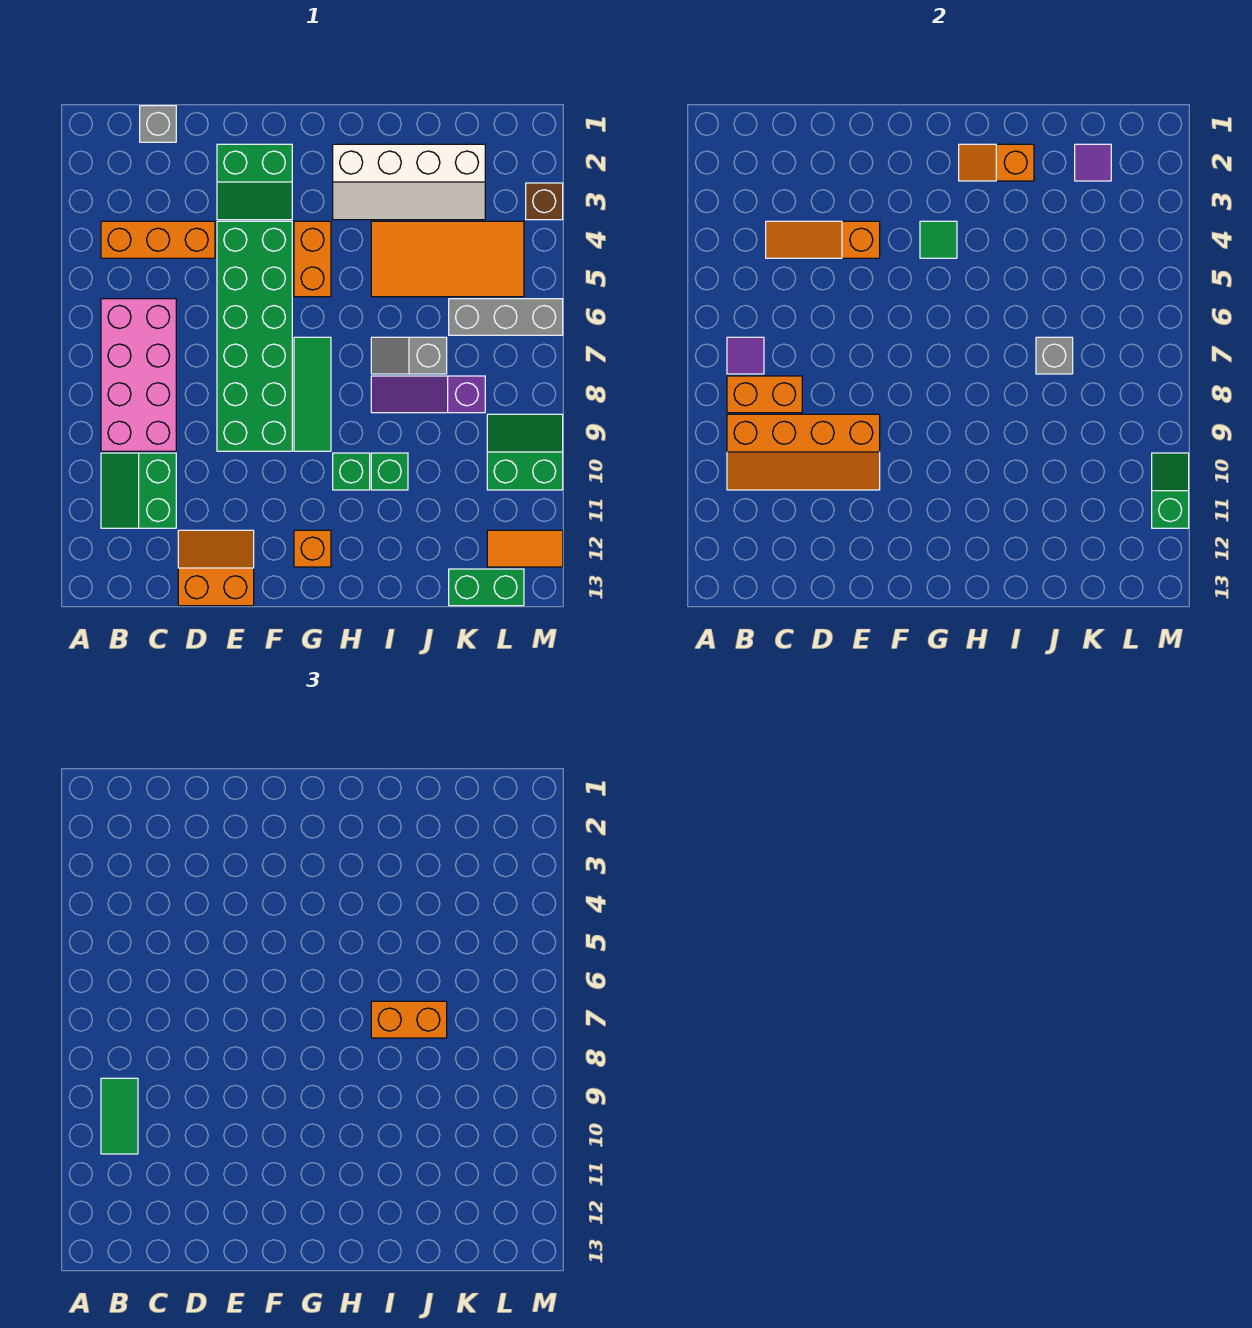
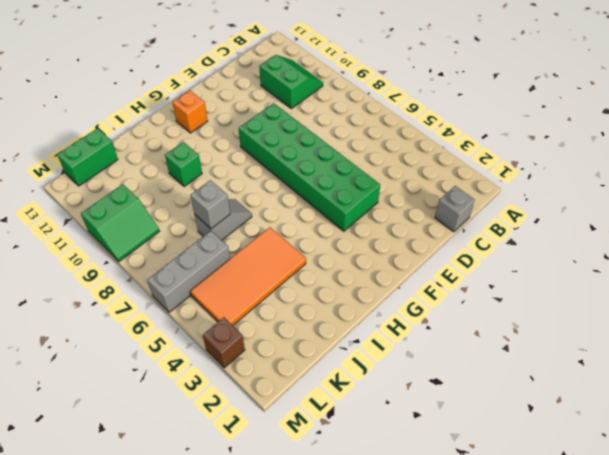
none -> orange 1x3 brick [101,221,215,258]
none -> pink 2x4 brick [101,299,176,451]
none -> orange 2x2 slope [178,530,254,606]
none -> green 2x2 slope [217,144,292,220]

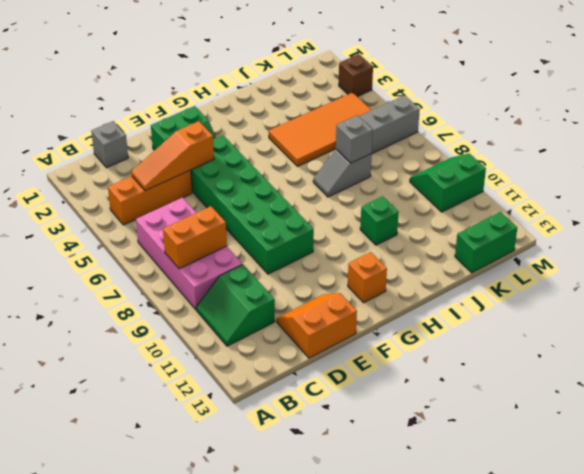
none -> orange 1x2 brick [294,221,331,297]
none -> green 1x3 tile [294,337,331,451]
none -> white 2x4 slope [333,144,485,220]
none -> green 1x1 brick [333,453,370,490]

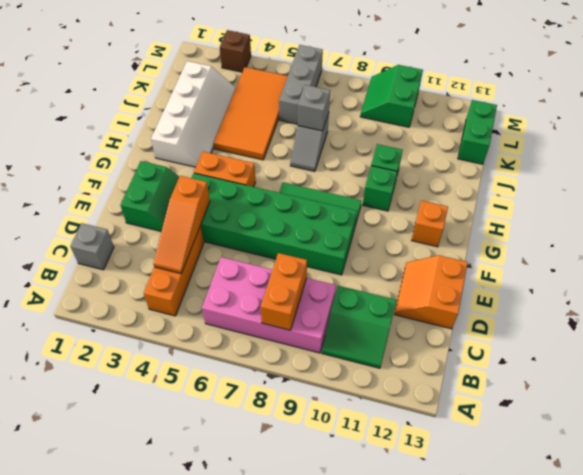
none -> purple 1x3 slope [371,376,485,413]
none -> orange 1x2 tile [487,530,563,567]
none -> purple 1x1 tile [727,337,764,374]
none -> orange 2x4 slope [727,414,880,490]

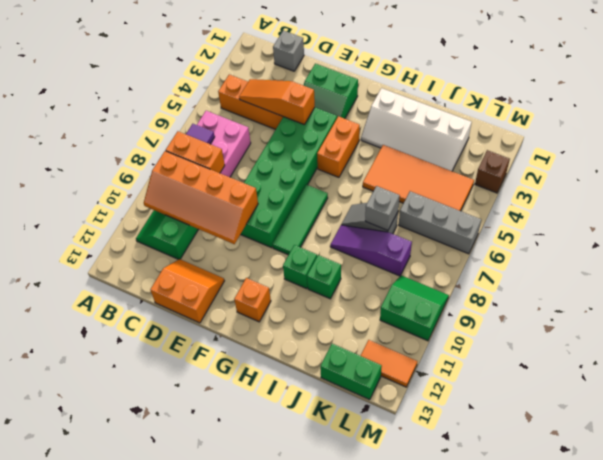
none -> green 1x1 tile [920,221,957,258]
none -> orange 1x2 slope [959,144,1034,181]
none -> purple 1x1 tile [1075,144,1111,181]
none -> green 1x2 slope [1152,453,1189,528]

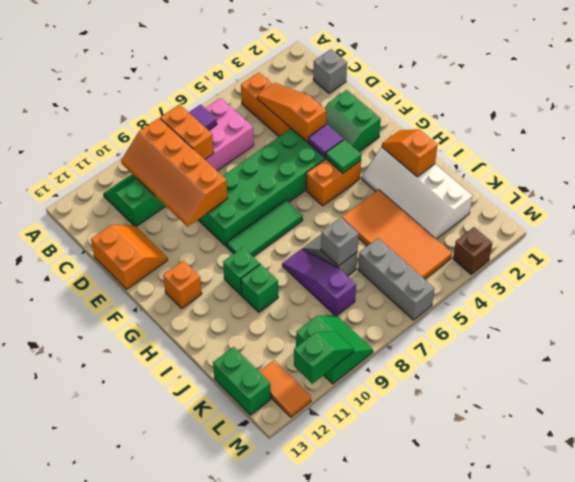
purple 1x1 tile [308,124,344,158] -> purple 1x1 tile moved to [1075,144,1111,181]
none -> green 1x2 tile [101,1078,138,1154]
none -> orange 1x2 brick [371,1001,447,1038]

